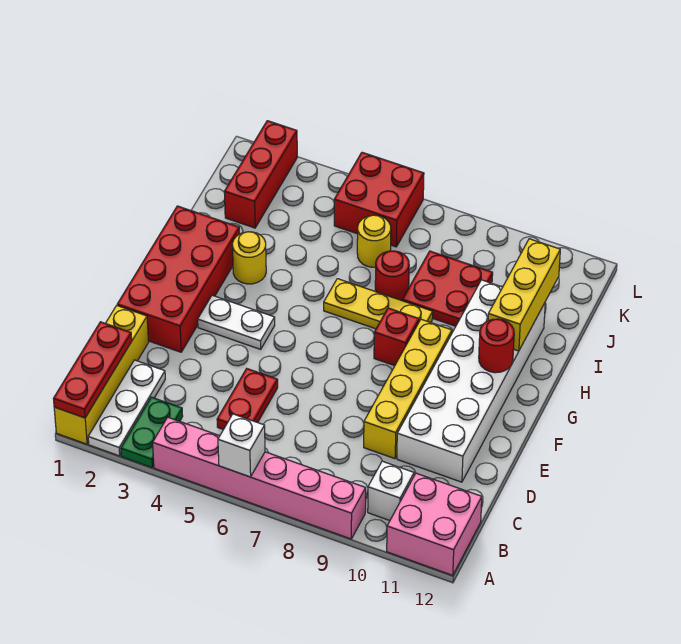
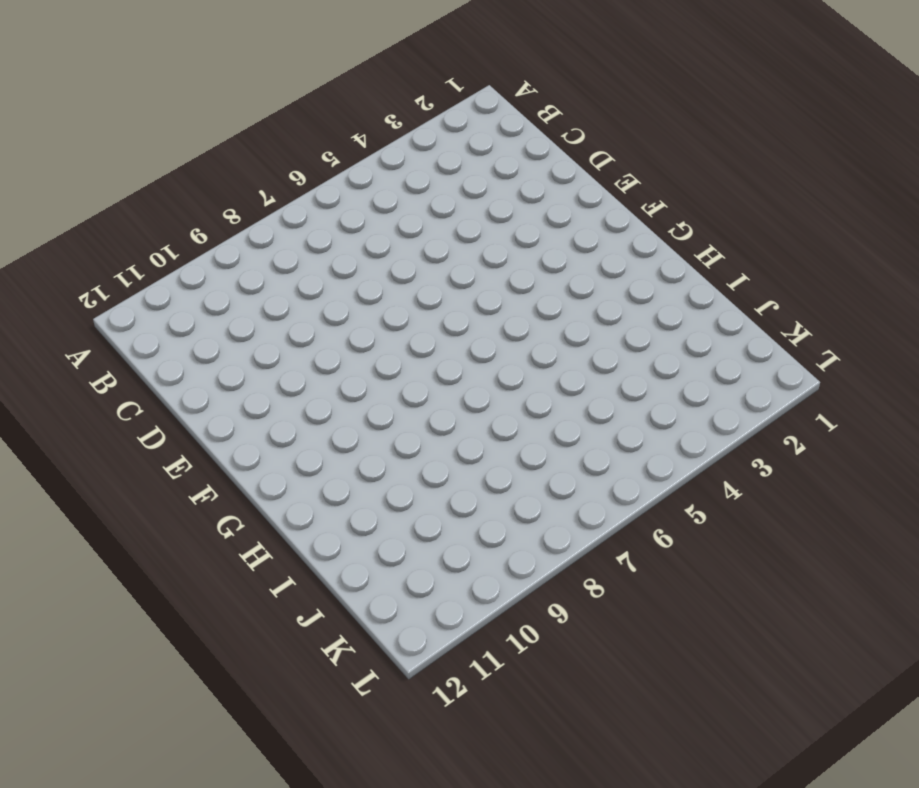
none -> yellow 1x4 brick [54,306,149,444]
none -> white 1x3 plate [88,360,165,456]
none -> green 1x2 plate [121,397,183,468]

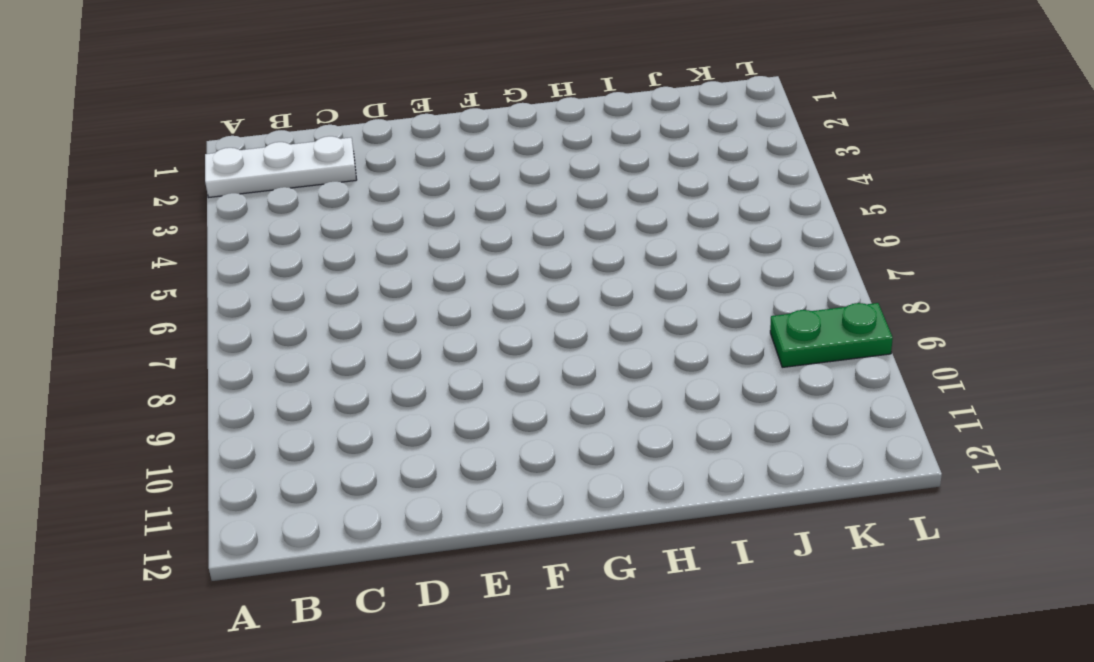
green 1x2 plate [770,303,893,367] -> green 1x2 plate moved to [121,397,183,468]
none -> yellow 1x4 brick [54,306,149,444]
none -> pink 1x6 brick [153,417,366,539]
none -> pink 2x2 brick [387,473,482,575]

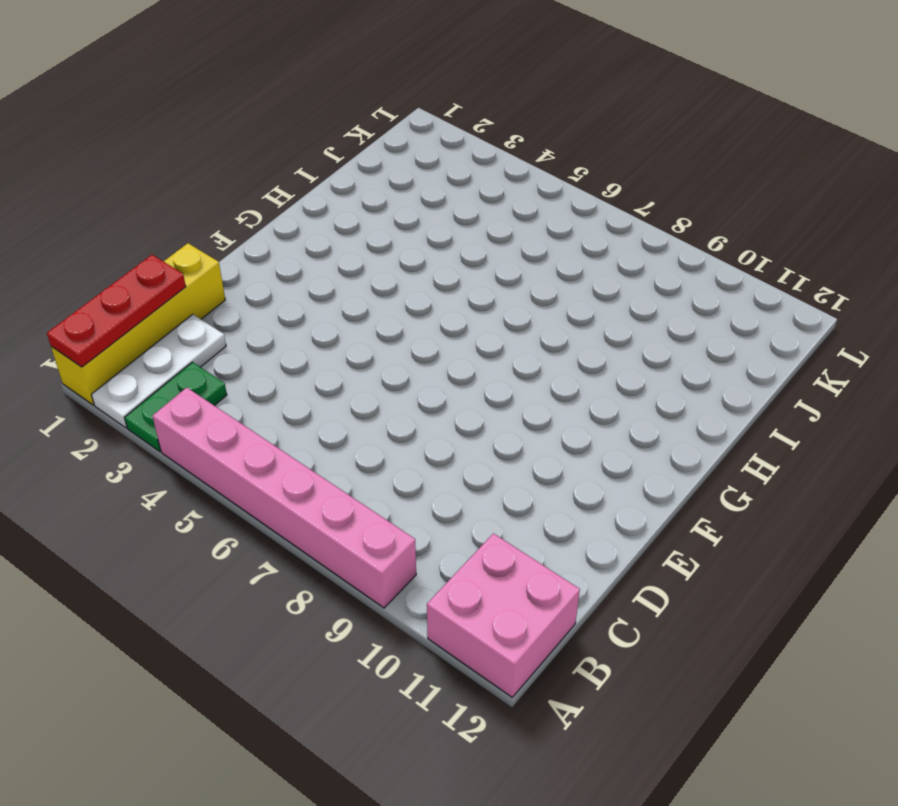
none -> white 1x1 brick [368,461,414,520]
none -> red 1x2 plate [217,369,278,429]
none -> yellow 1x4 brick [364,319,452,459]

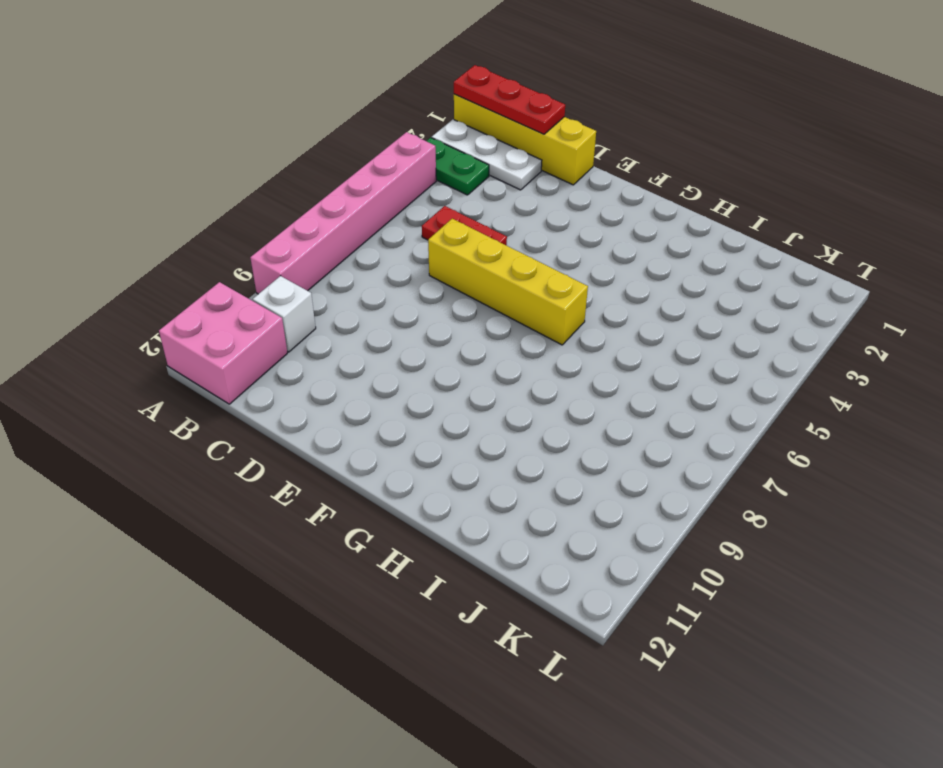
yellow 1x4 brick [428,219,588,345] -> yellow 1x4 brick moved to [364,319,452,459]
none -> white 2x6 brick [397,280,545,482]
none -> red 2x4 brick [117,206,239,352]
none -> white 1x2 plate [198,295,275,349]

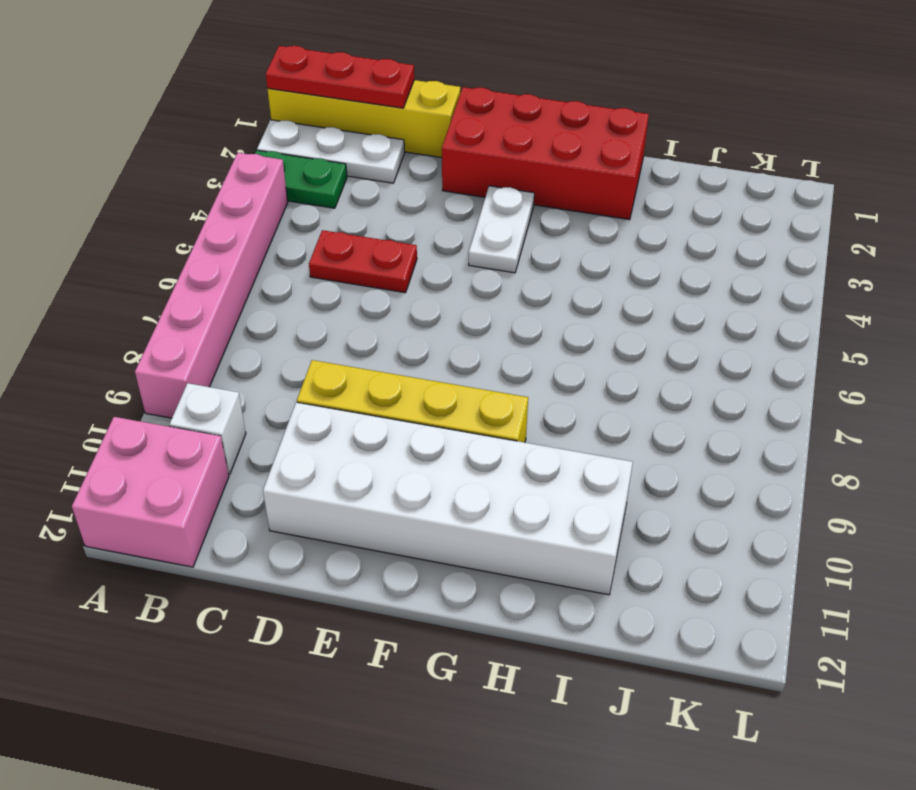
none -> red 1x1 brick [374,308,419,366]
none -> yellow 1x1 round brick [232,232,266,284]
none -> yellow 1x3 plate [324,279,433,329]

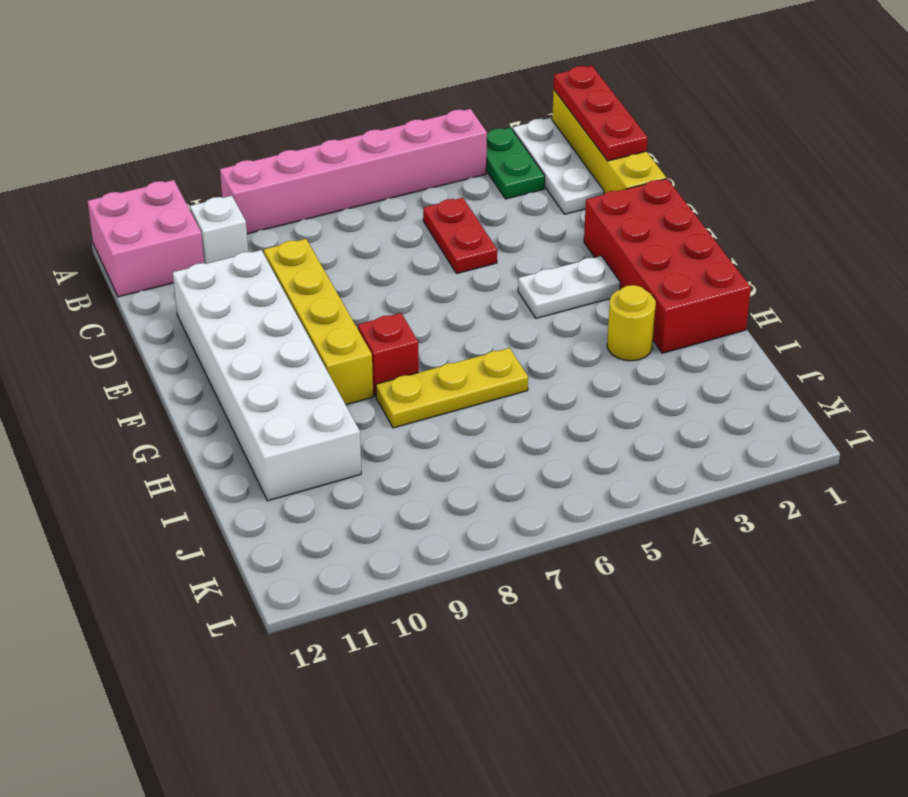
none -> red 1x1 round brick [375,251,409,301]
none -> red 2x2 plate [402,251,493,326]
none -> red 1x3 brick [224,121,297,228]

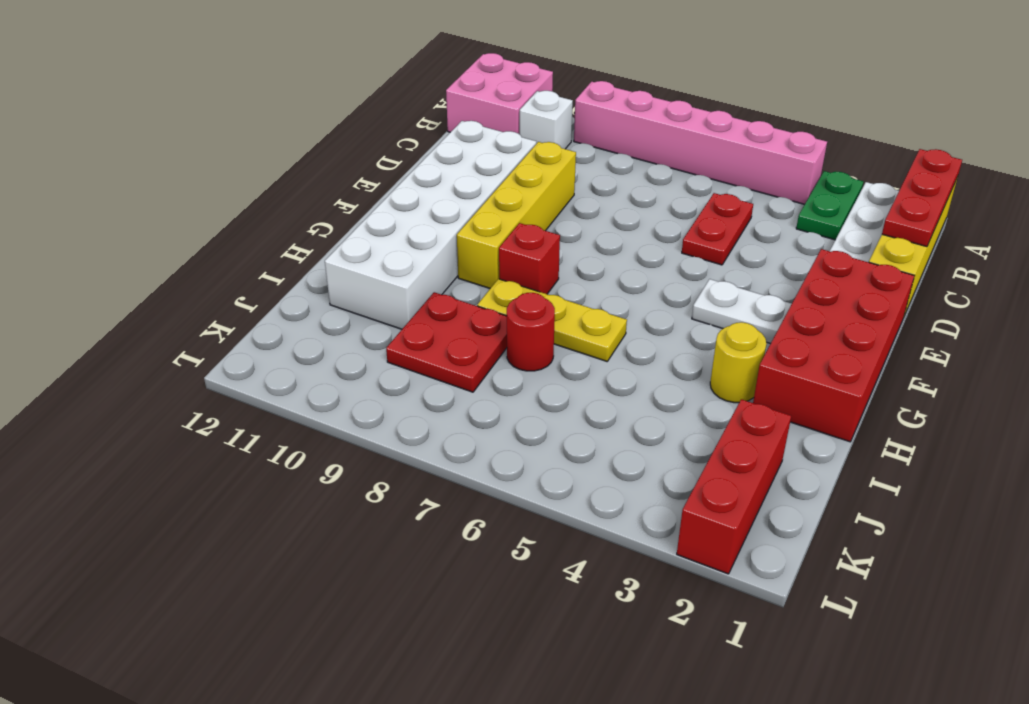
none -> yellow 1x1 round brick [357,215,391,267]
none -> red 2x2 brick [334,152,424,247]
none -> white 1x1 brick [218,414,265,477]

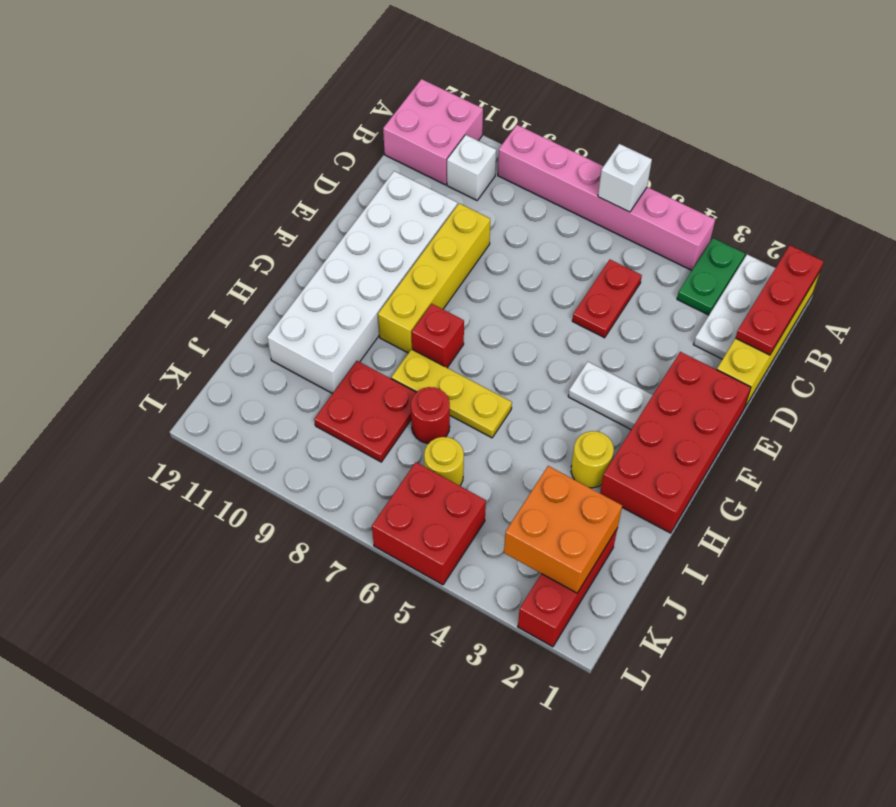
orange 2x2 brick [504,466,622,593] -> none
none -> red 1x1 round brick [479,319,514,373]
none -> yellow 1x3 brick [488,239,560,351]

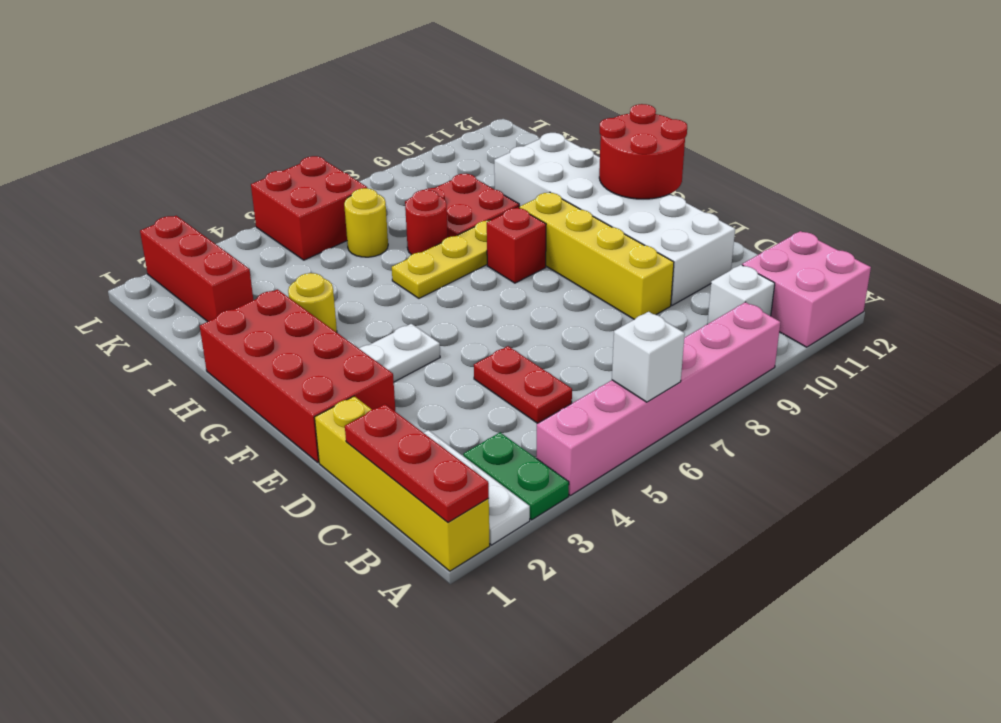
red 2x2 round brick [599,104,687,199] -> red 1x1 round brick [479,319,514,373]
none -> yellow 1x3 brick [488,239,560,351]

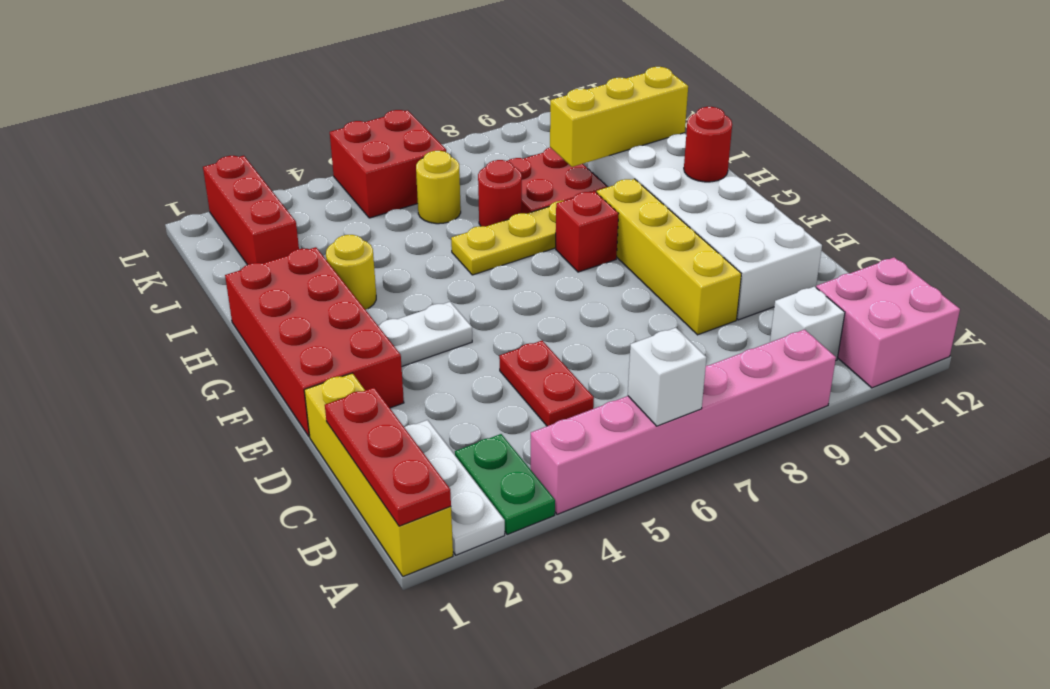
yellow 1x3 brick [550,67,688,167] -> yellow 1x3 brick turned to [488,239,560,351]

